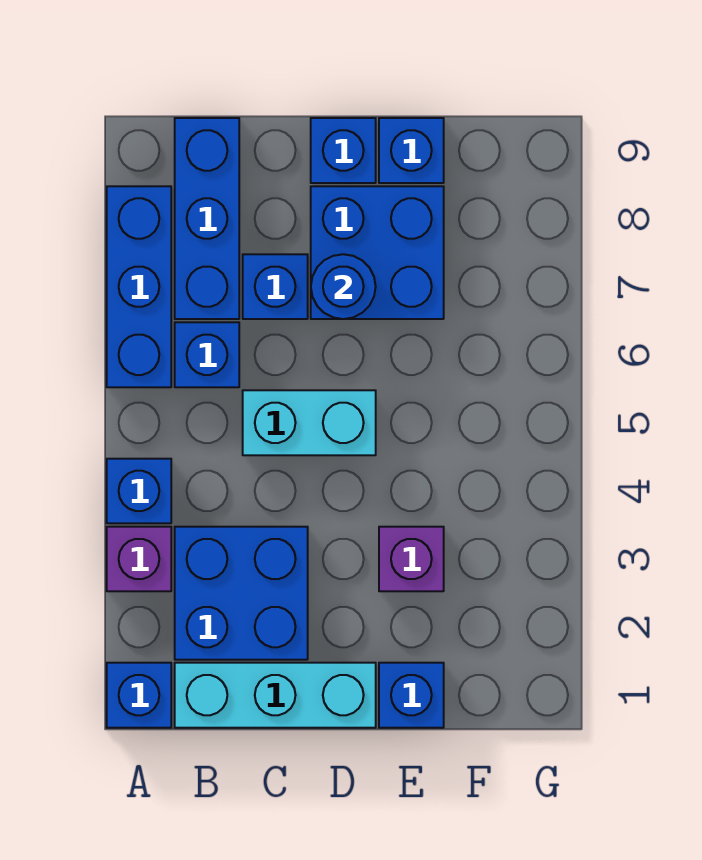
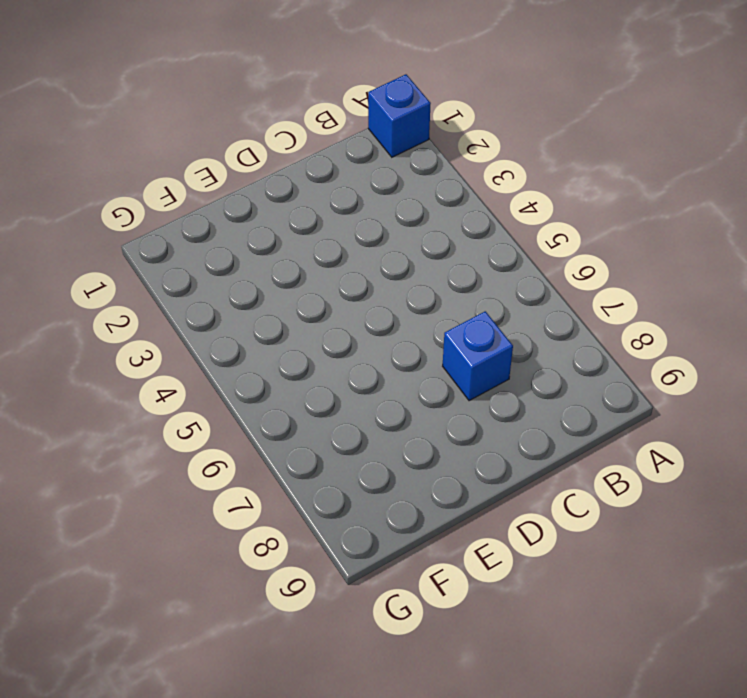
none -> purple 1x1 brick [107,527,171,591]
none -> blue 1x1 brick [107,459,171,523]
none -> blue 1x3 brick [107,186,171,387]

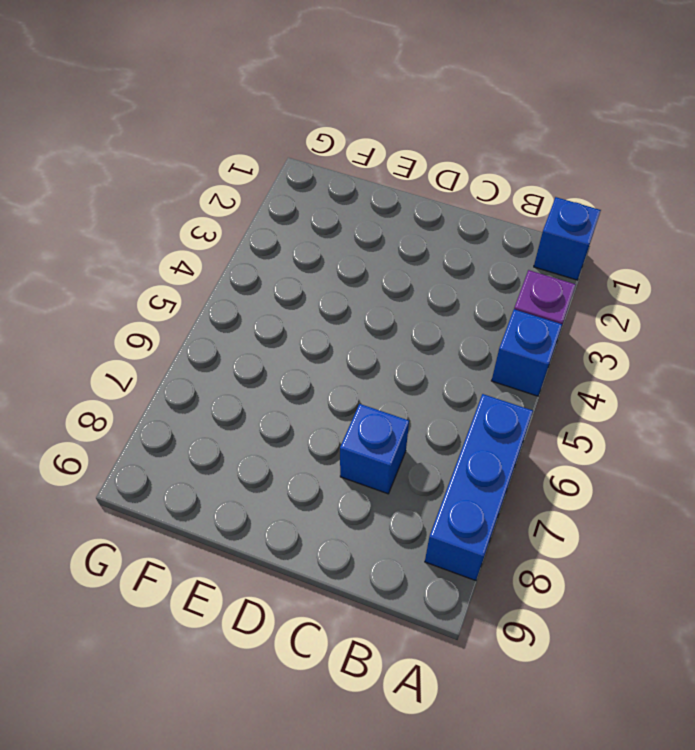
none -> cyan 1x3 brick [175,663,376,728]
none -> blue 2x2 brick [175,527,308,660]
none -> blue 1x1 brick [175,322,239,387]

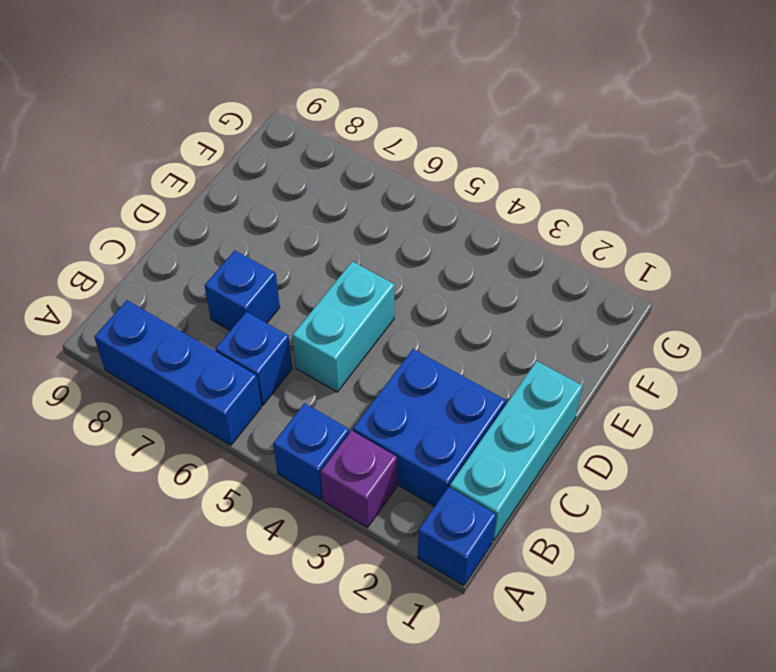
none -> blue 1x3 brick [175,118,239,319]
none -> blue 2x2 brick [311,186,444,319]
none -> blue 1x1 brick [311,118,376,183]

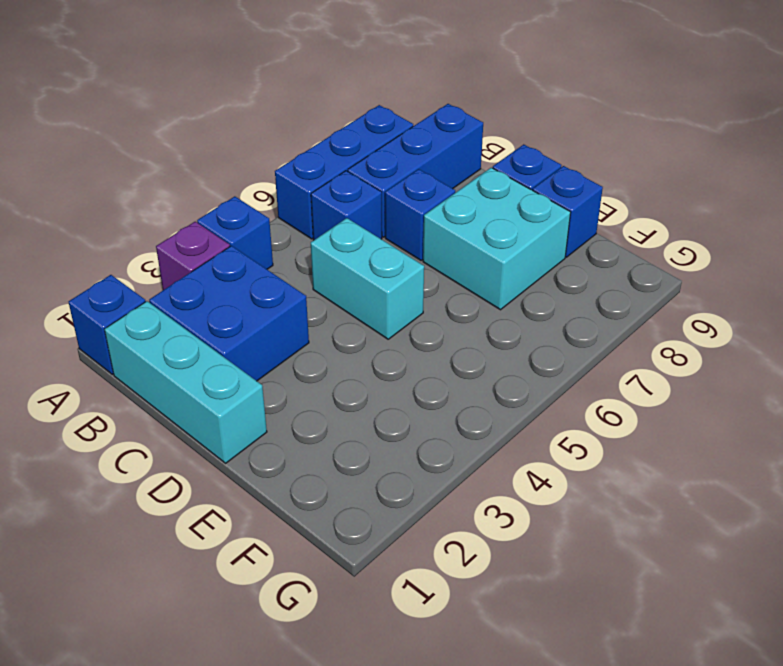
cyan 2x2 brick [423,168,571,310] -> blue 2x2 brick [311,186,444,319]
none -> blue 1x1 brick [379,663,444,728]
none -> purple 1x1 brick [379,527,444,591]
none -> blue 1x1 round brick [311,254,376,319]

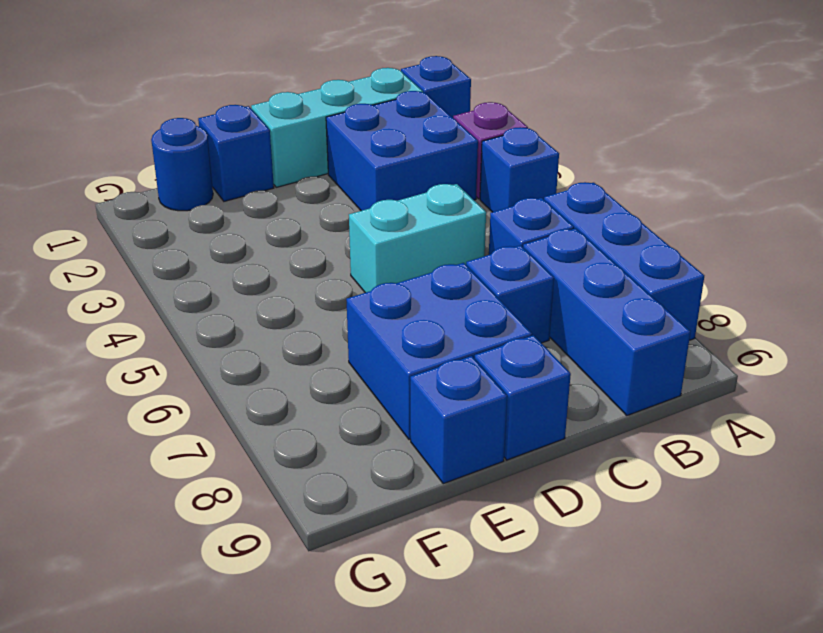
blue 1x1 round brick [151,118,213,211] -> blue 1x1 round brick moved to [311,254,376,319]
none -> purple 1x1 brick [379,527,444,591]

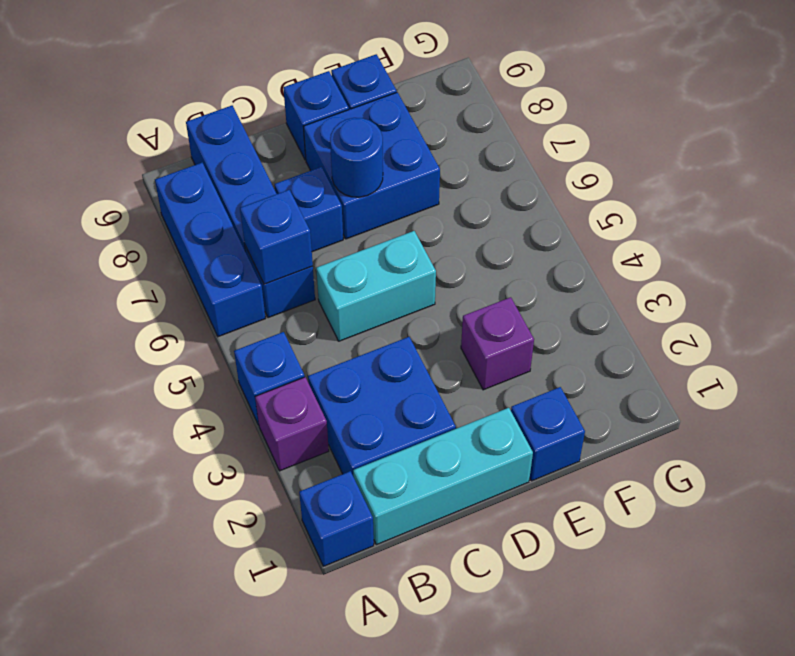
blue 1x1 brick [240,190,313,284] -> none

